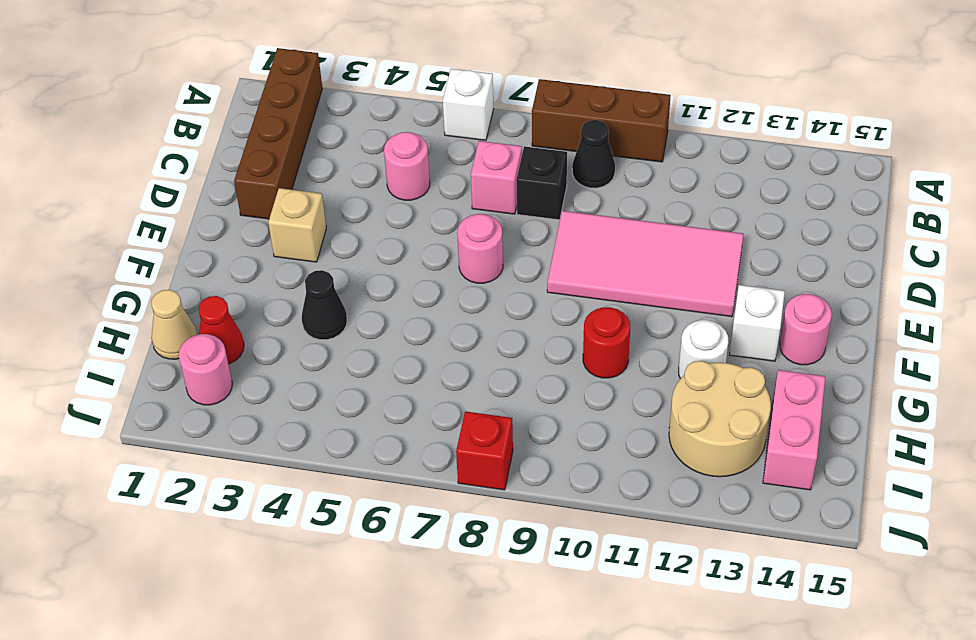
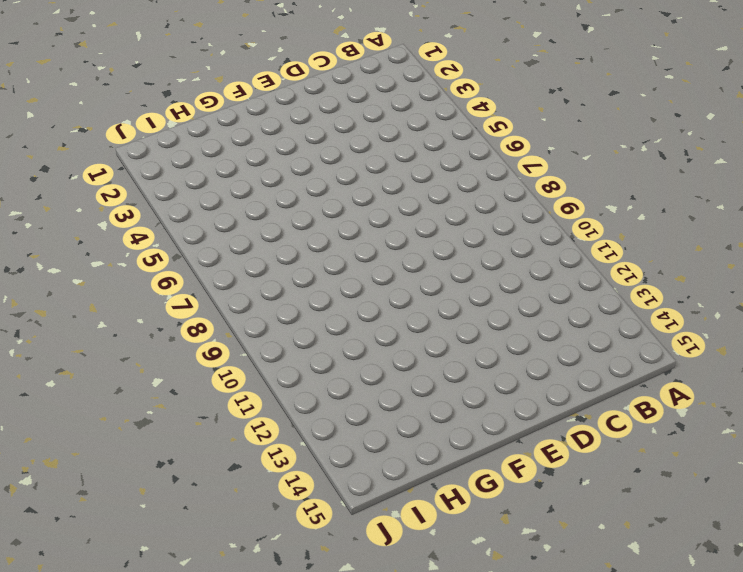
none -> brown 1x4 brick [234,48,322,219]
none -> white 1x1 brick [443,69,494,140]
none -> brown 1x3 brick [532,79,671,162]

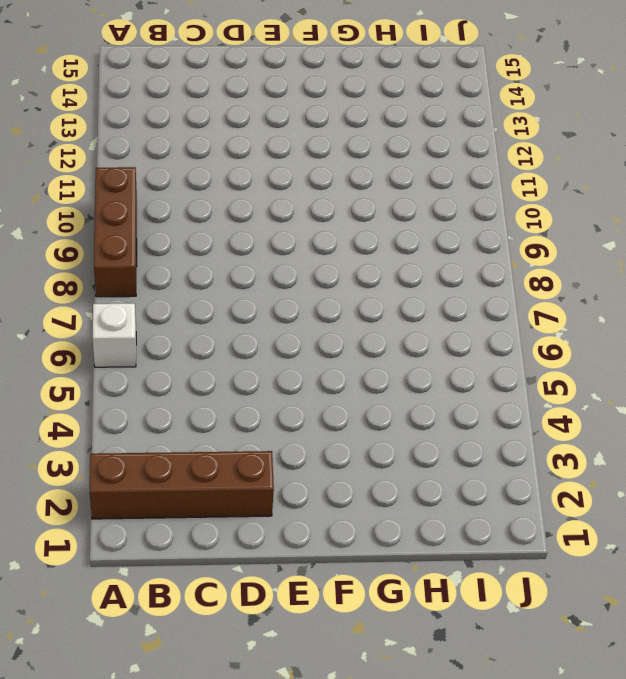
none -> black 1x1 cone [572,120,615,188]
none -> pink 1x1 round brick [384,132,430,200]
none -> pink 1x1 brick [471,141,522,214]

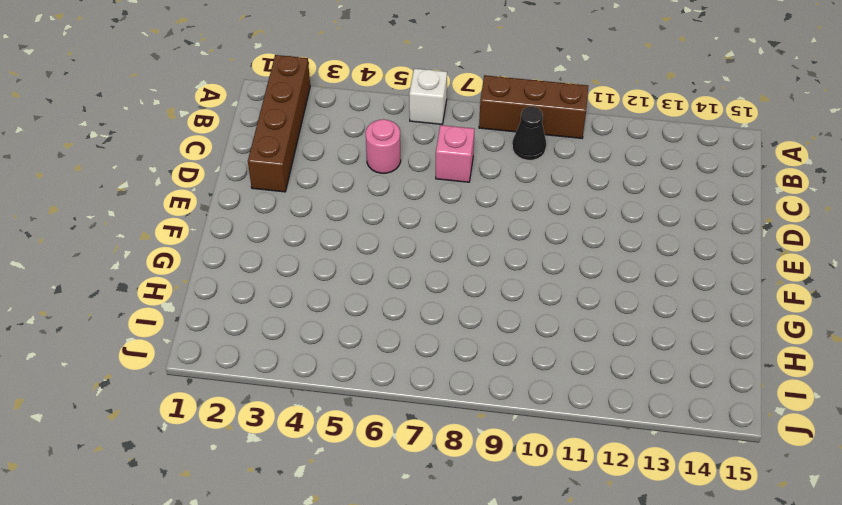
none -> black 1x1 brick [517,146,567,220]
none -> pink 2x4 tile [547,211,744,317]
none -> tan 1x1 brick [268,188,326,262]

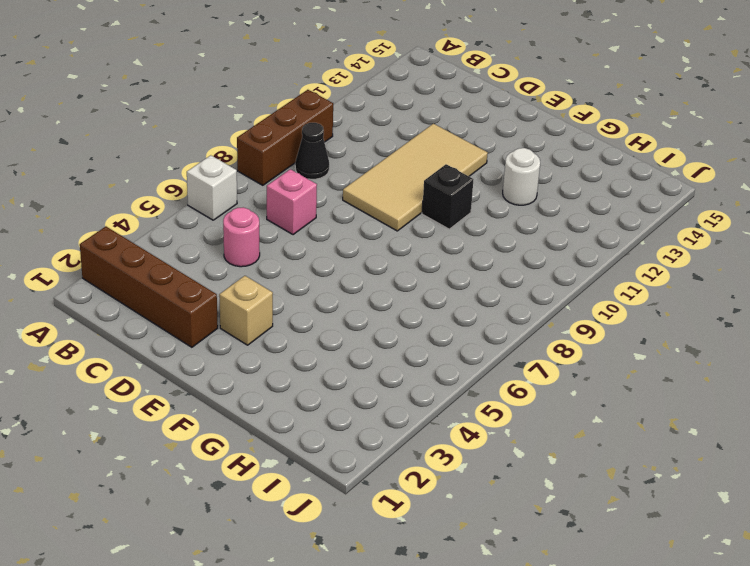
tan 2x4 tile [343,124,488,231] -> pink 2x4 tile [547,211,744,317]
black 1x1 brick [422,164,474,229] -> black 1x1 brick moved to [517,146,567,220]
none -> pink 1x1 round brick [457,214,503,283]
none -> white 1x1 brick [730,285,785,361]
none -> pink 1x1 round brick [780,294,832,365]

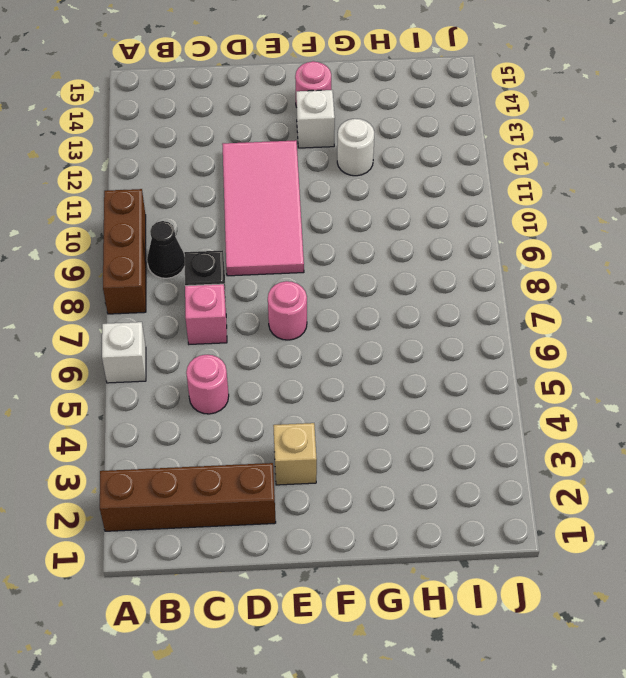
none -> black 1x1 cone [302,270,347,340]
none -> red 1x1 round brick [583,307,630,378]
none -> tan 1x1 cone [151,290,197,359]

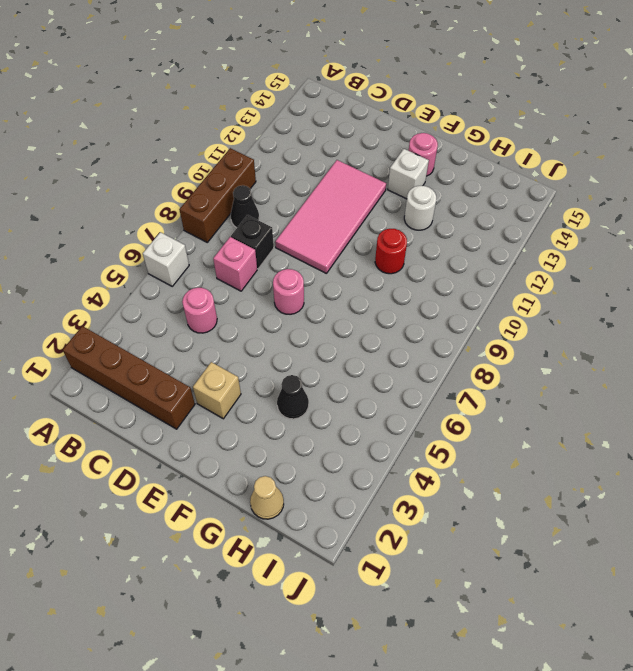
none -> red 1x1 cone [199,296,244,364]
none -> tan 2x2 round brick [669,361,771,477]
none -> pink 1x2 brick [763,370,825,490]

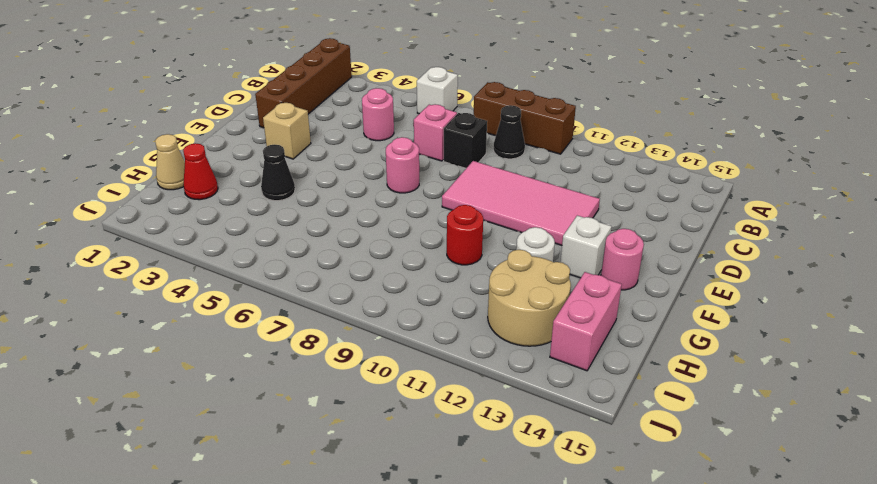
none -> pink 1x1 round brick [179,334,232,405]
none -> red 1x1 brick [456,411,513,490]

